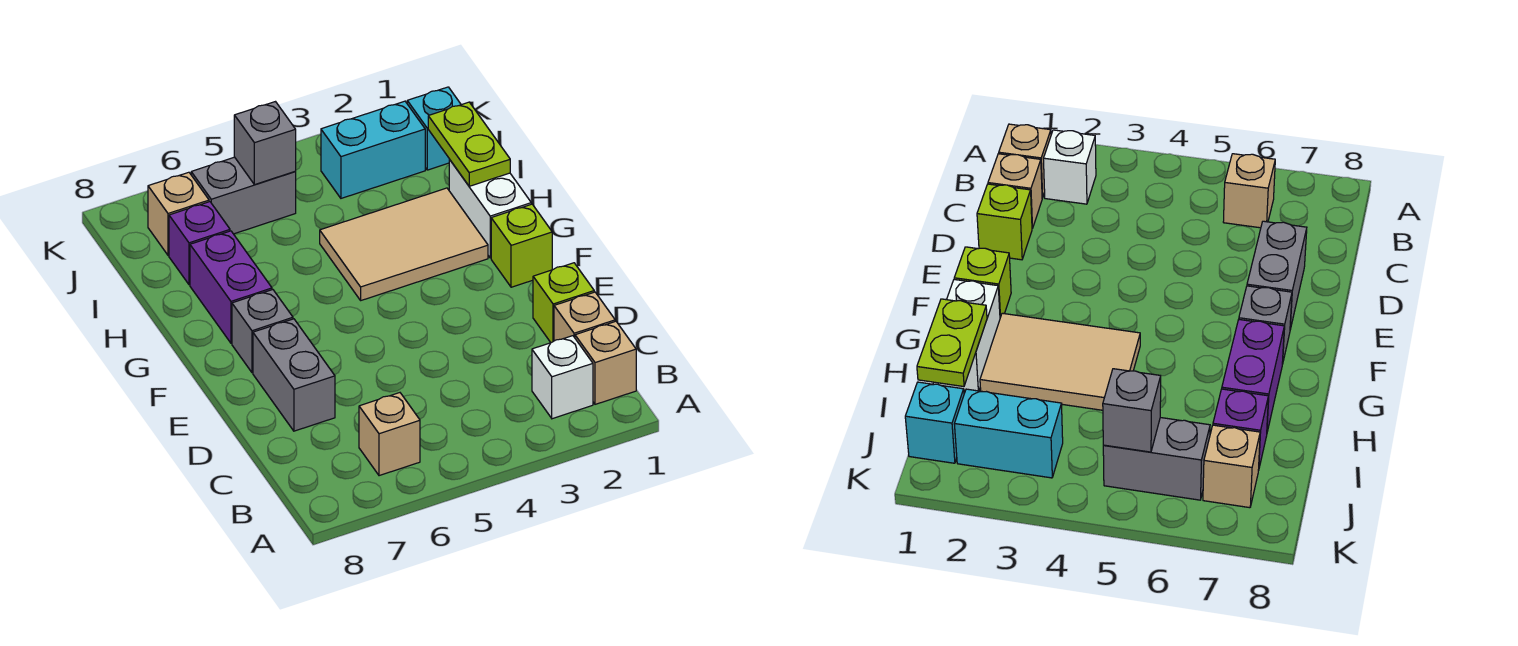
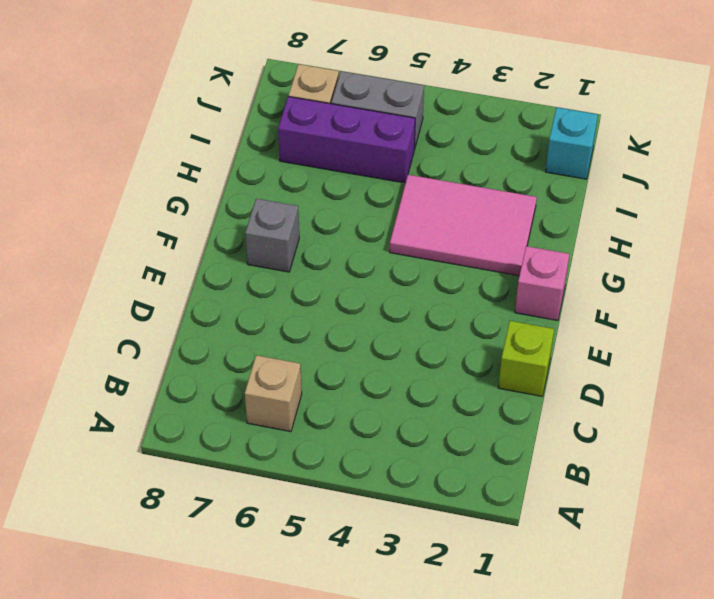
pink 1x1 brick [515,246,569,321] -> lime 1x1 brick [491,204,552,287]
pink 2x3 tile [390,175,537,276] -> tan 2x3 tile [320,188,488,300]
purple 1x3 brick [278,97,415,183] -> purple 1x1 brick [169,202,230,285]
none -> tan 1x1 brick [575,321,636,404]
none -> white 1x1 brick [532,336,593,419]
none -> tan 1x1 brick [554,292,615,341]

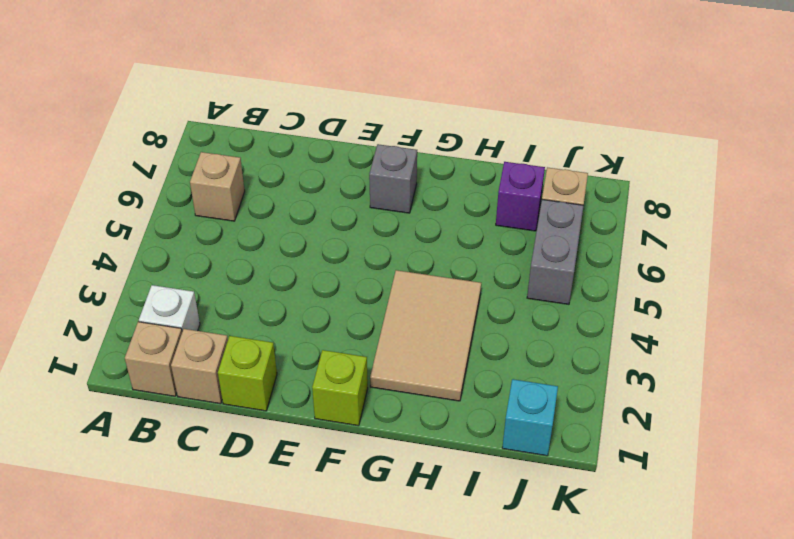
none -> grey 1x2 brick [253,319,335,431]
none -> white 1x2 brick [449,159,531,258]
none -> purple 1x2 brick [190,231,272,343]

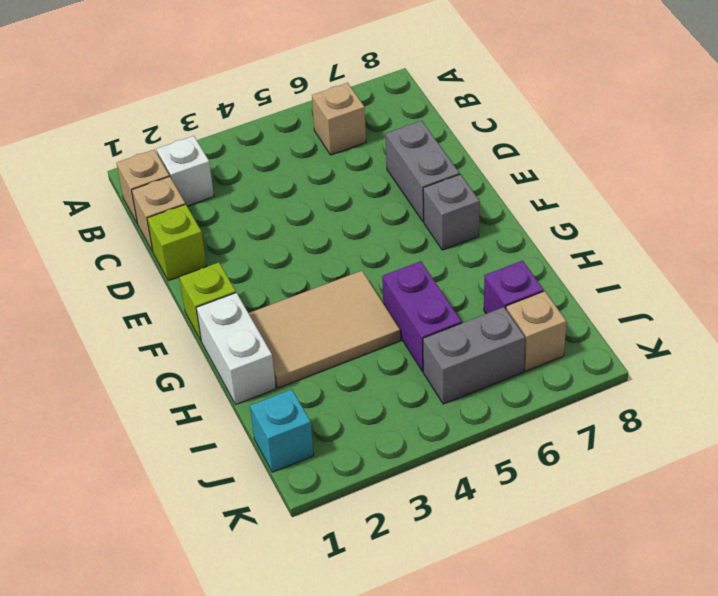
purple 1x2 brick [382,261,462,372] -> purple 1x2 brick moved to [190,231,272,343]
none -> cyan 1x2 brick [321,101,425,198]
none -> lime 1x2 plate [428,102,510,186]
none -> grey 1x1 brick [234,102,296,185]

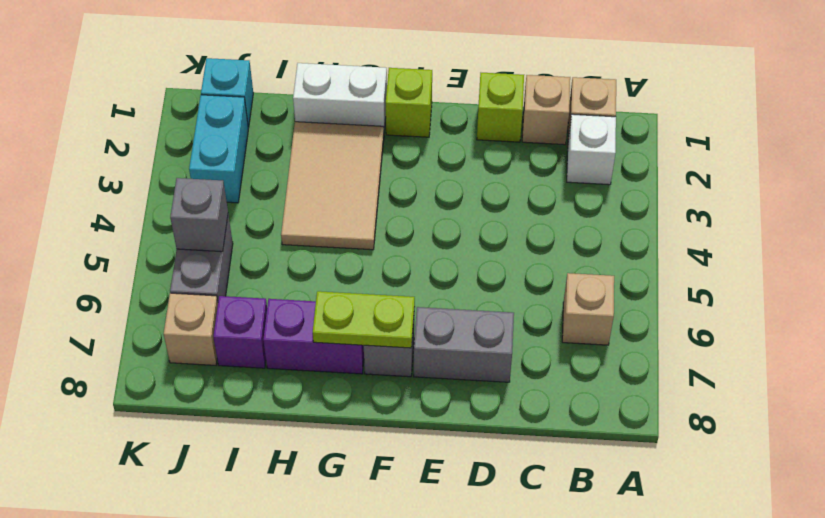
lime 1x2 plate [313,291,415,348] -> lime 1x2 plate moved to [428,102,510,186]

